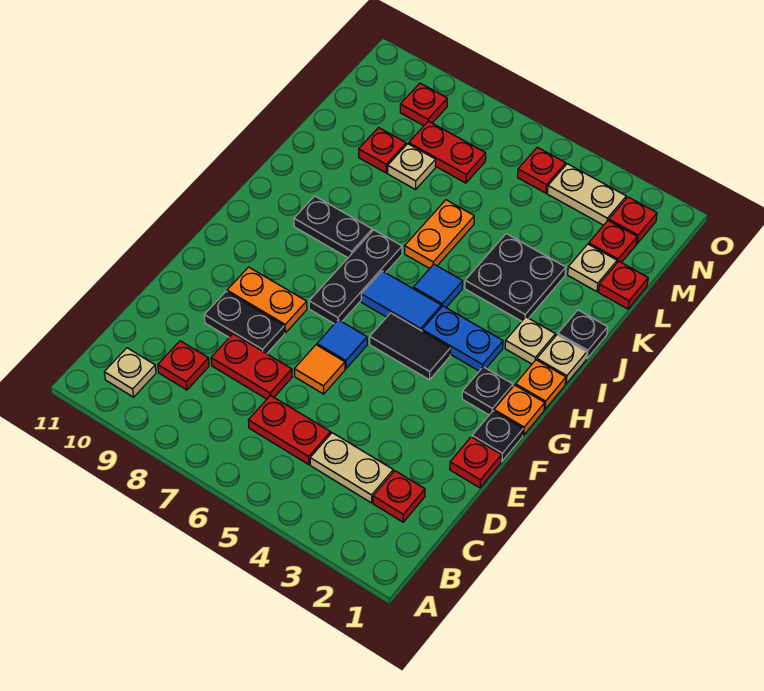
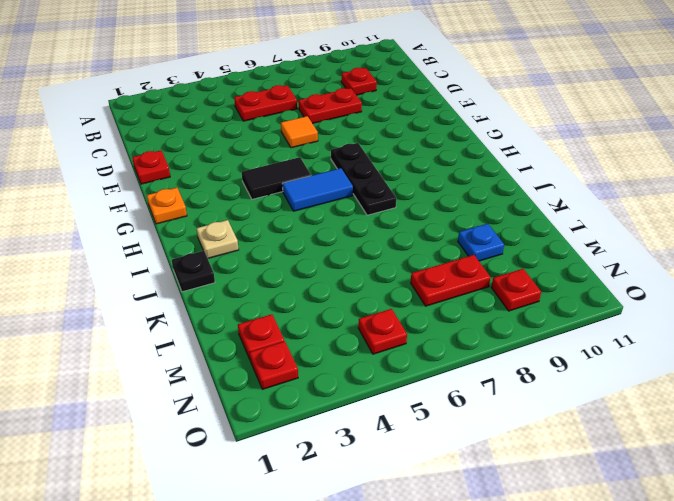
blue 1x1 plate [458,224,504,261] -> red 1x1 plate [359,128,406,173]
none -> tan 1x1 plate [104,348,156,397]
none -> red 1x1 plate [373,471,425,522]
none -> tan 1x2 plate [310,433,393,503]
none -> black 1x2 plate [204,292,285,354]

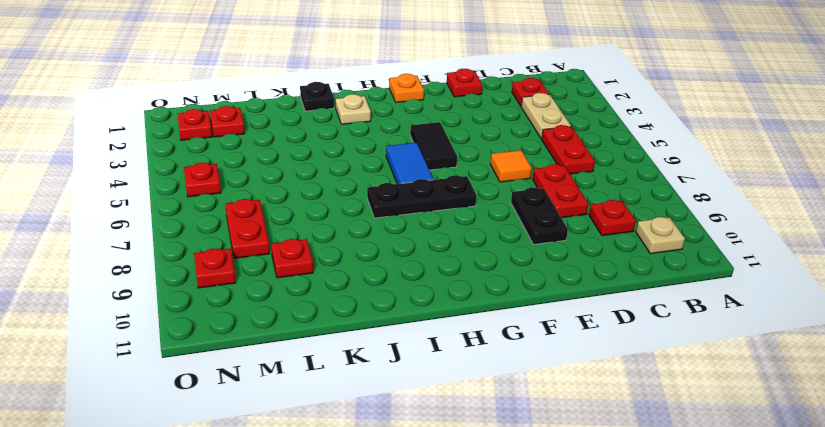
none -> black 1x1 plate [472,411,523,461]
none -> blue 1x1 tile [317,320,367,369]
none -> orange 1x2 plate [227,267,307,333]
none -> black 1x1 plate [462,367,513,415]

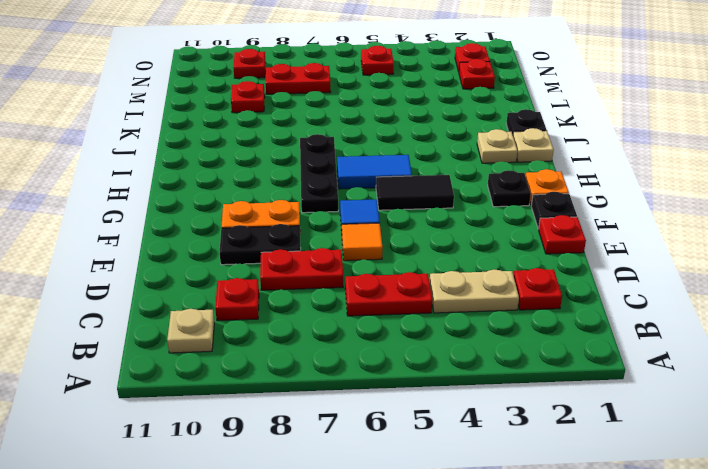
none -> orange 1x1 plate [516,360,566,409]
none -> blue 1x2 plate [422,306,503,371]
none -> blue 1x1 tile [413,264,463,307]
none -> black 1x2 plate [294,196,372,258]

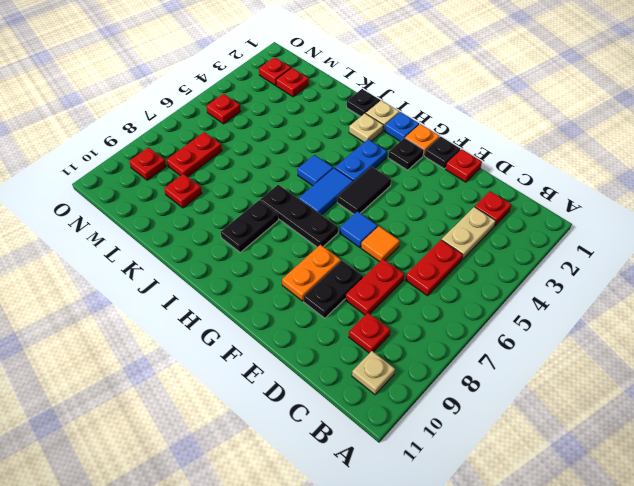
blue 1x1 plate [385,112,419,141] -> orange 1x1 plate [516,360,566,409]
none -> black 2x2 plate [465,234,566,321]
none -> orange 1x2 plate [405,200,474,269]
none -> red 1x1 plate [599,261,648,309]
none -> tan 1x1 plate [568,244,617,292]

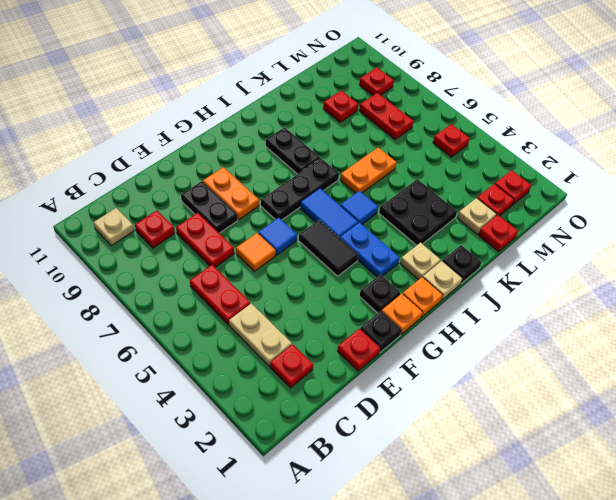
none -> tan 1x1 plate [388,144,436,190]
none -> tan 1x2 plate [547,164,626,225]

